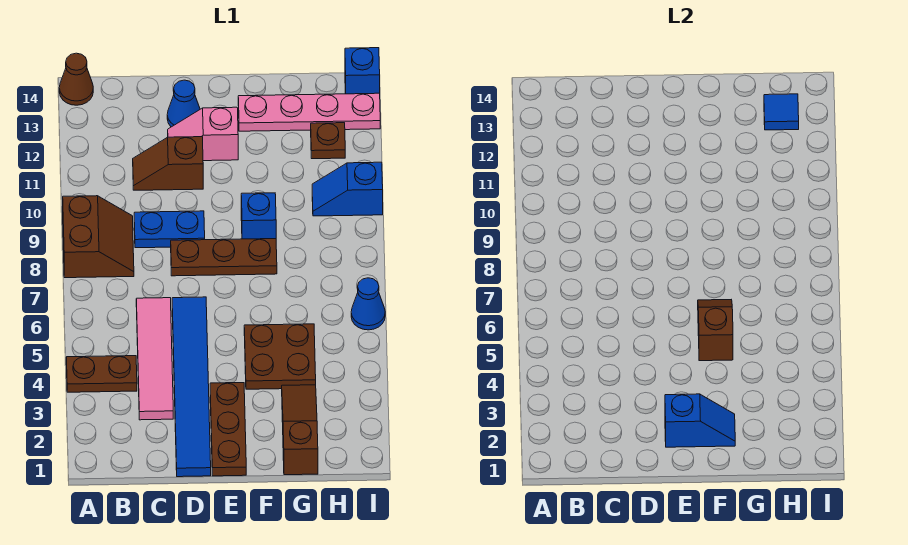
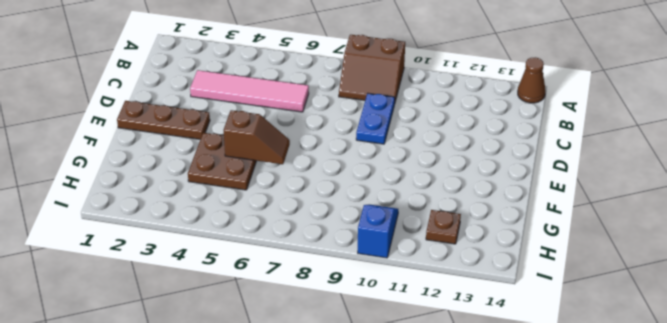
none -> brown 1x2 plate [66,356,137,392]
none -> brown 1x2 slope [133,137,203,190]
none -> blue 1x6 tile [172,297,211,477]

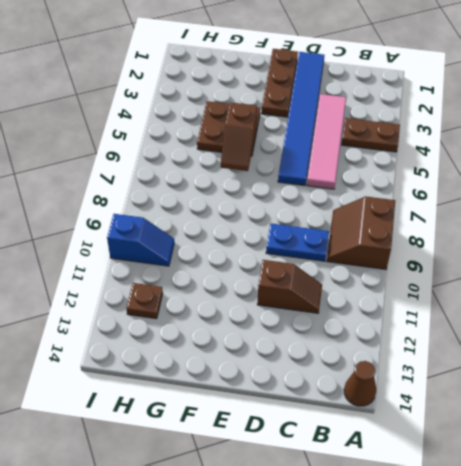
none -> brown 1x3 plate [171,239,277,276]
none -> pink 1x2 slope [168,107,238,161]
none -> blue 1x1 cone [167,80,200,127]

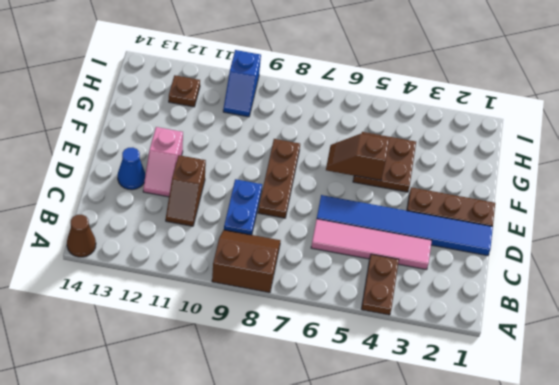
none -> blue 1x1 brick [241,193,276,239]
none -> pink 1x4 plate [238,93,380,131]
none -> brown 1x3 slope [282,385,318,475]

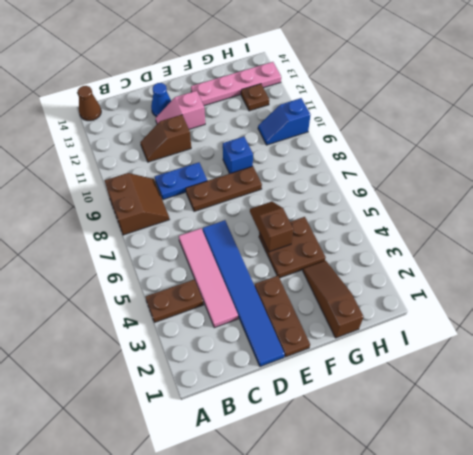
none -> blue 1x1 cone [351,278,385,330]
none -> blue 1x1 brick [345,48,380,94]
none -> blue 1x2 slope [665,394,735,447]

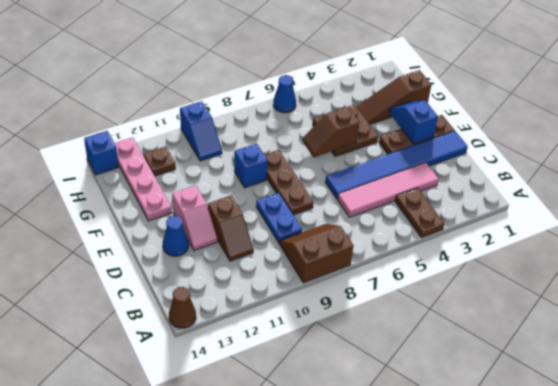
none -> blue 1x1 tile [764,94,799,130]

